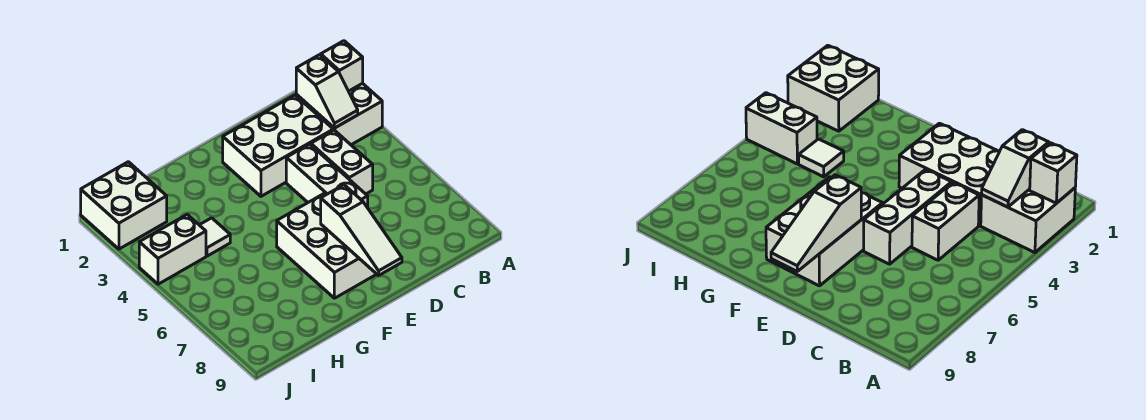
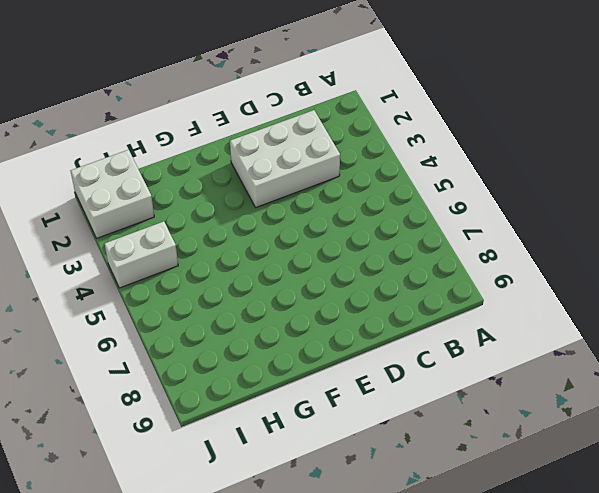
none -> white 2x2 brick [296,83,382,145]
none -> white 1x2 brick [311,130,373,194]

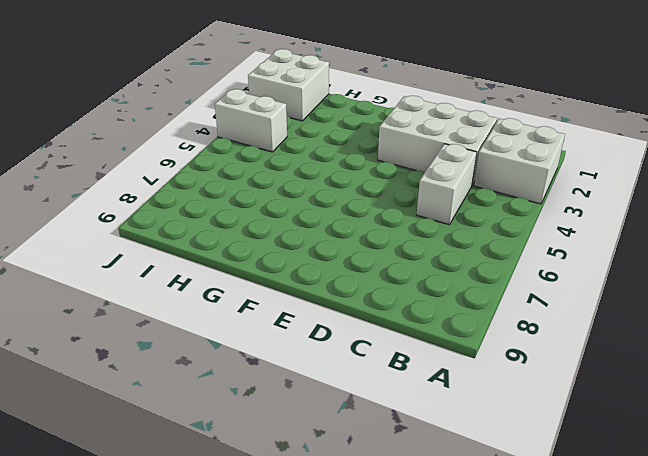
none -> white 1x3 brick [286,144,368,208]
none -> white 2x3 brick [277,193,376,298]

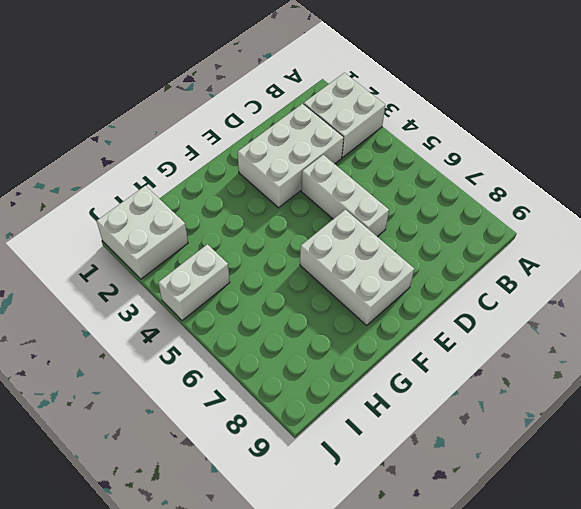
none -> white 1x2 brick [311,130,373,194]
none -> white 1x1 tile [200,218,230,256]

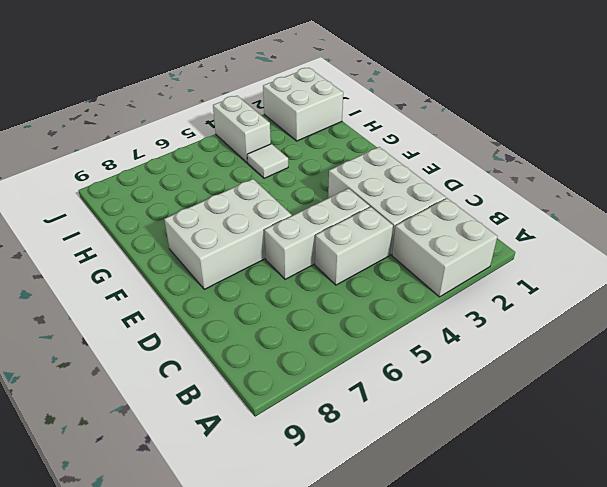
none -> white 1x1 brick [321,41,363,91]
none -> white 1x2 slope [296,55,358,128]

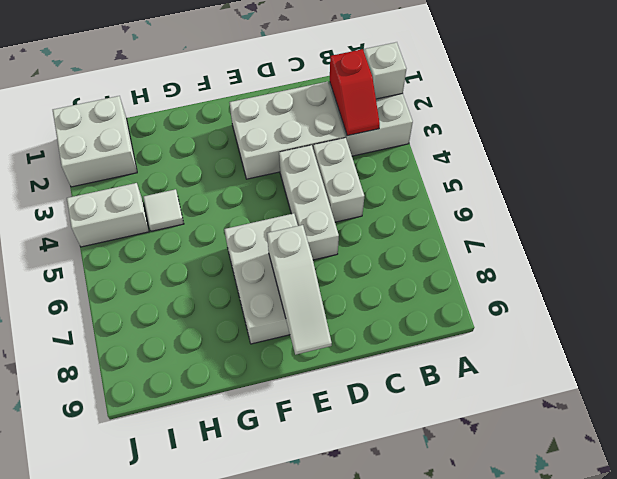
red 1x2 slope [330,49,380,136] -> white 1x2 slope [296,55,358,128]

